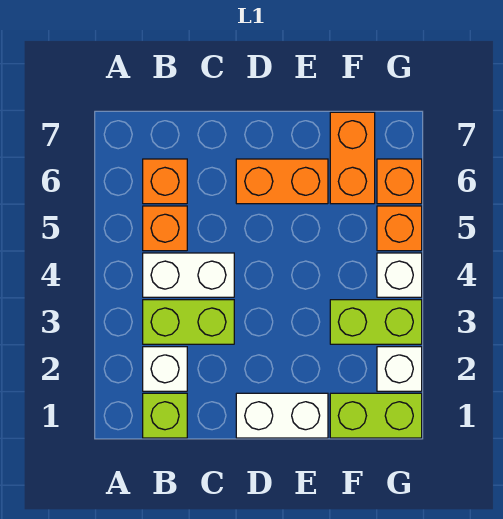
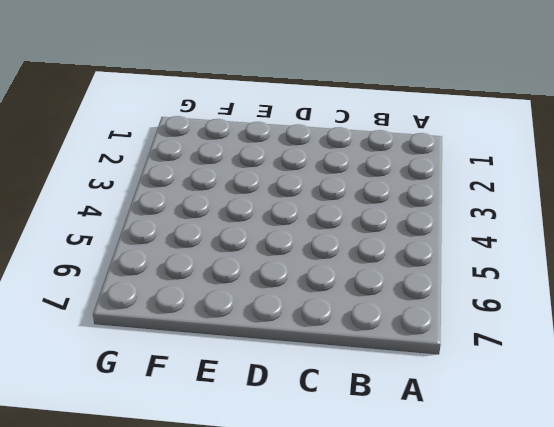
none -> lime 1x1 brick [143,393,187,438]
none -> white 1x1 brick [143,347,187,391]
none -> lime 1x2 brick [143,300,234,344]

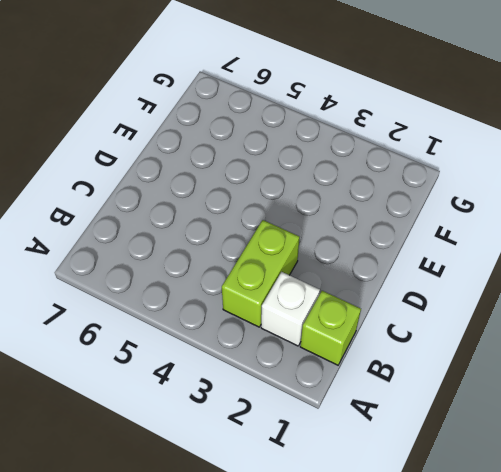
none -> white 1x2 brick [143,253,234,297]
none -> orange 1x1 brick [143,206,187,251]
none -> orange 1x1 brick [143,159,187,204]

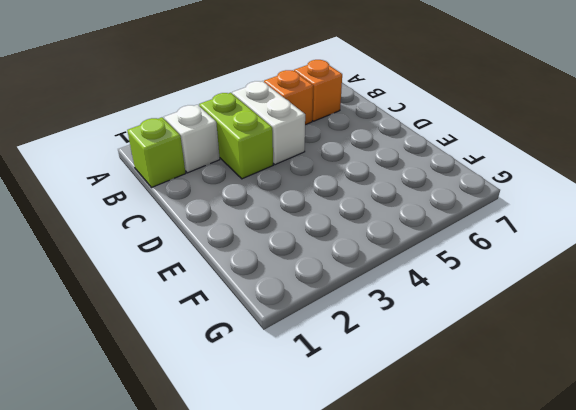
none -> white 1x2 brick [236,393,328,438]
none -> orange 1x2 brick [236,159,328,204]
none -> lime 1x2 brick [330,393,422,438]

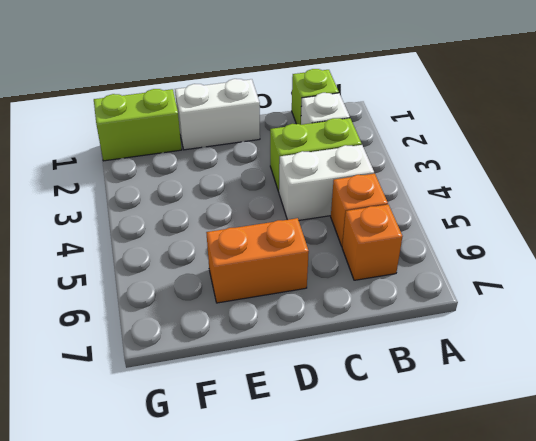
none -> lime 1x2 brick [330,300,422,344]
none -> orange 1x2 brick [330,112,375,204]
none -> white 1x1 brick [377,347,422,391]

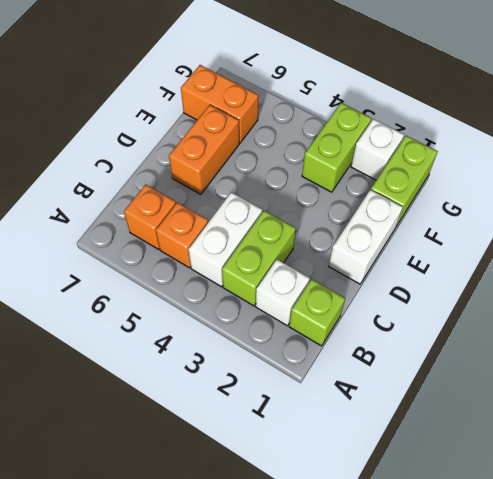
none -> white 1x1 brick [377,253,422,297]
none -> orange 1x1 brick [377,206,422,251]
none -> orange 1x1 brick [377,159,422,204]

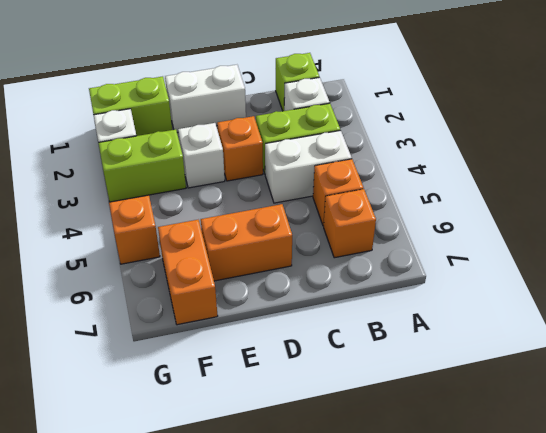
orange 1x1 brick [217,116,263,181] -> orange 1x1 brick moved to [377,159,422,204]
white 1x1 brick [178,123,225,188] -> white 1x1 brick moved to [377,253,422,297]

